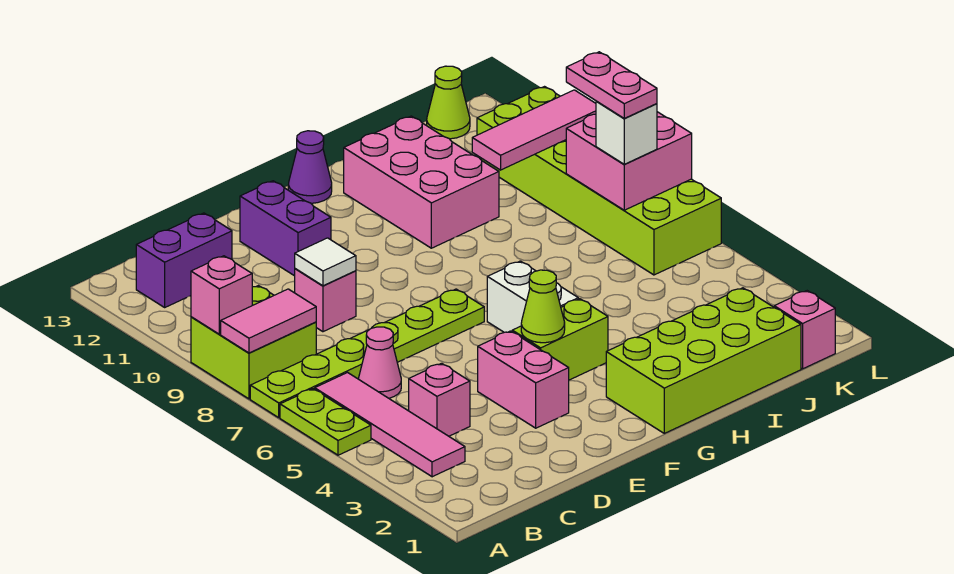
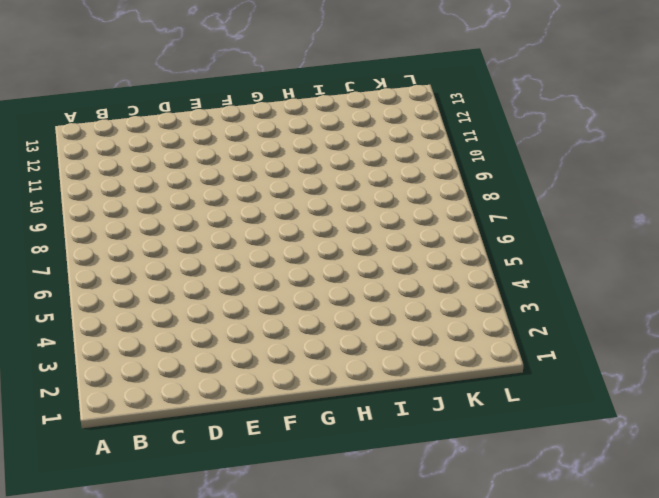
none -> lime 1x2 plate [280,389,371,455]
none -> lime 1x6 plate [250,289,484,418]
none -> lime 2x2 brick [191,286,316,399]

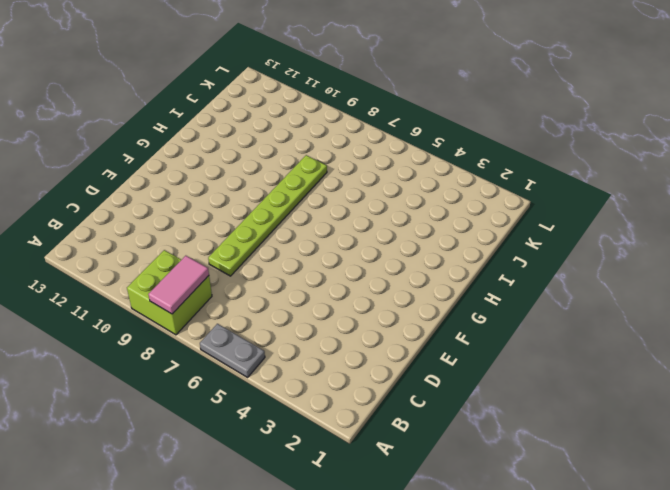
grey 1x2 plate [200,324,265,377] -> lime 1x2 plate [280,389,371,455]
lime 1x6 plate [208,155,327,276] -> lime 1x6 plate moved to [250,289,484,418]
none -> pink 1x4 tile [315,373,465,477]
none -> purple 1x2 brick [136,213,232,307]
none -> pink 1x1 brick [409,363,470,436]

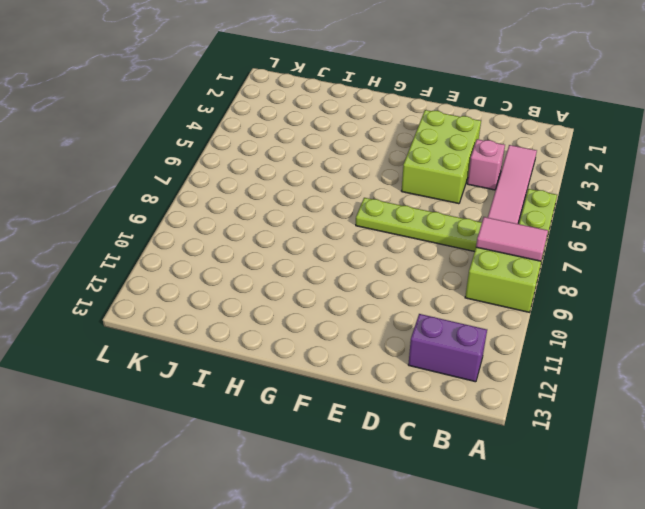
lime 2x3 brick [402,110,481,204] -> pink 1x2 brick [478,331,569,428]
none -> pink 1x1 cone [359,327,401,398]
none -> pink 1x1 brick [295,269,356,332]
none -> purple 1x2 brick [240,181,331,276]

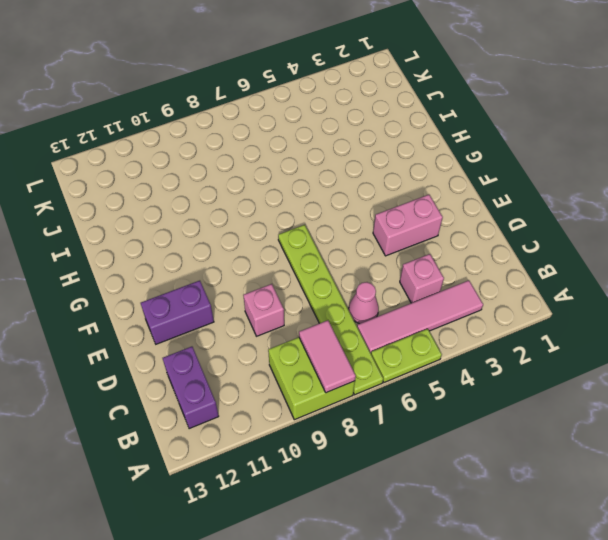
none -> lime 1x2 brick [512,299,608,380]
none -> lime 2x4 brick [606,288,801,433]
none -> white 1x2 brick [487,261,578,332]

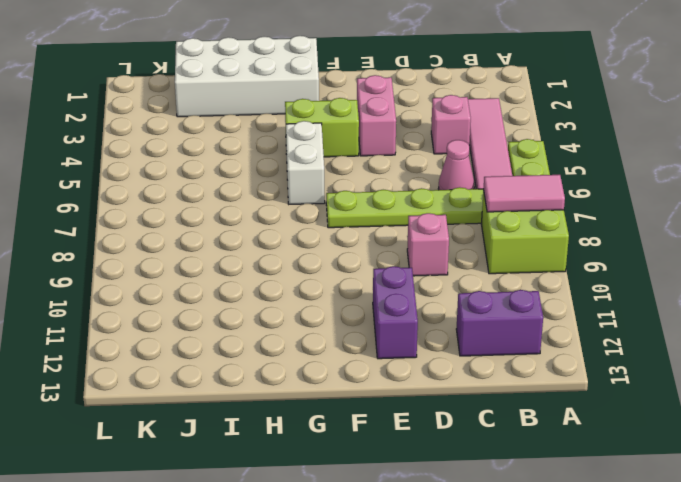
white 2x4 brick [175,36,319,117] -> lime 2x4 brick [606,288,801,433]
none -> purple 1x1 cone [288,131,332,203]
none -> pink 2x3 brick [344,116,499,248]
none -> pink 1x1 brick [774,291,835,369]

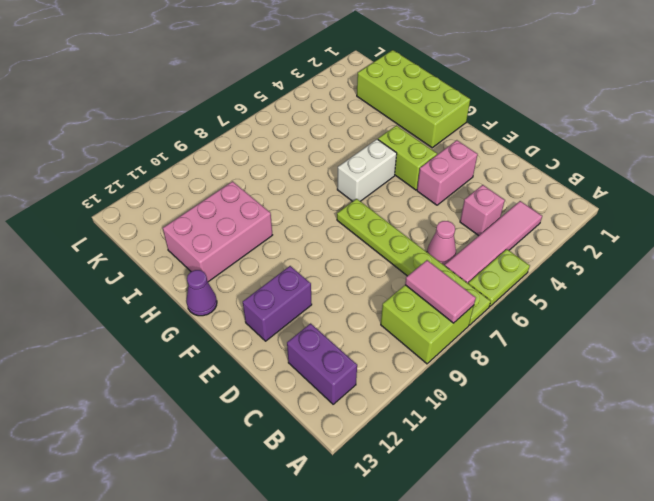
none -> pink 1x1 brick [295,269,356,332]
none -> pink 1x1 brick [774,291,835,369]
none -> lime 2x6 brick [477,87,721,275]

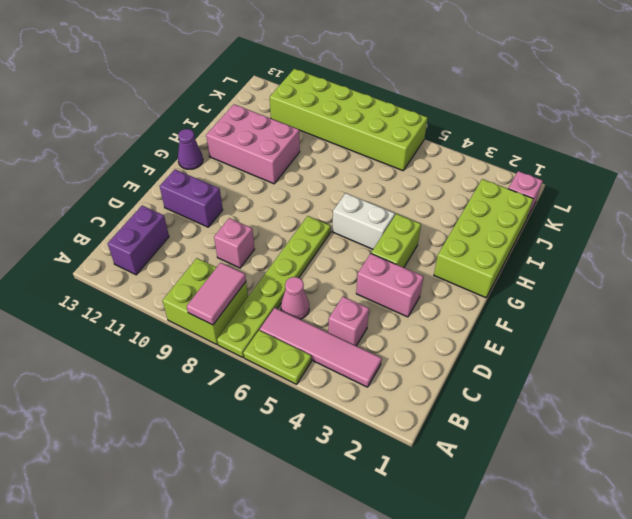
none -> lime 1x1 cone [427,66,470,139]
none -> pink 1x1 brick [191,256,252,334]
none -> white 1x1 tile [295,238,356,286]

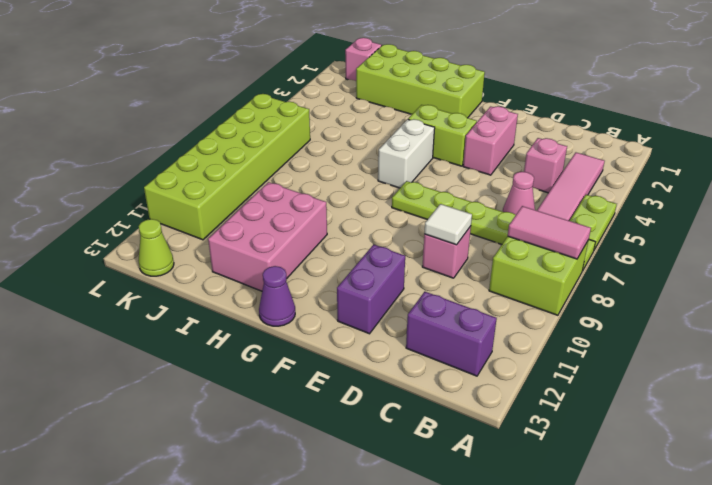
none -> pink 1x1 brick [191,256,252,334]
none -> lime 1x1 cone [521,270,565,343]
none -> pink 1x3 tile [472,90,596,170]

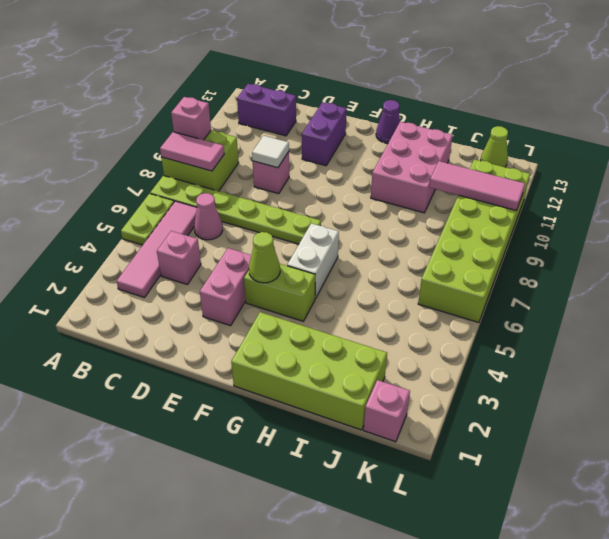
none -> pink 2x2 brick [566,112,692,210]
none -> white 1x1 brick [596,101,657,164]
none -> pink 1x2 plate [566,52,657,118]

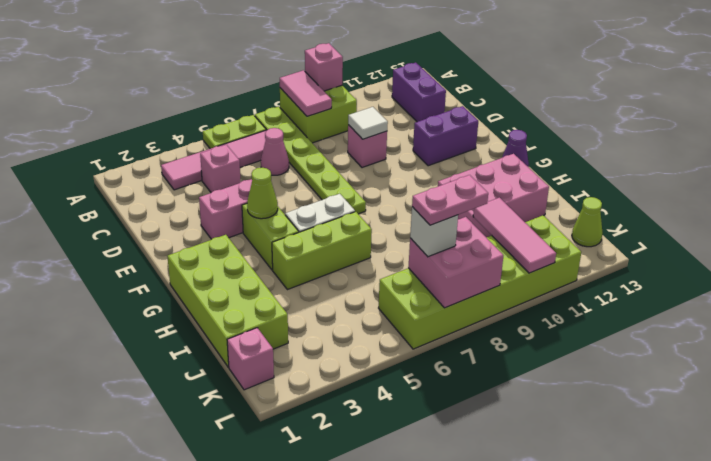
lime 1x3 brick [272,212,372,290] -> none

